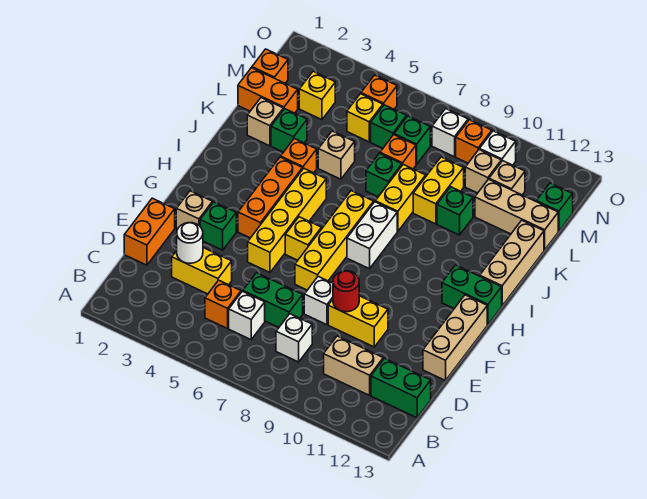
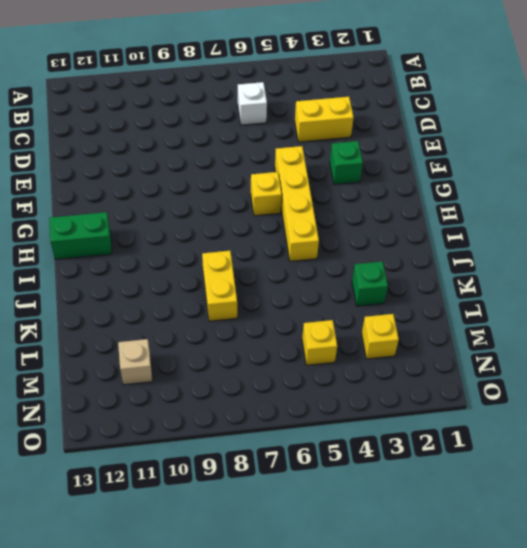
none -> orange 1x1 brick [205,280,241,329]
none -> white 1x1 brick [276,314,312,362]
none -> tan 1x2 brick [324,336,383,395]
none -> green 1x2 brick [371,358,431,418]

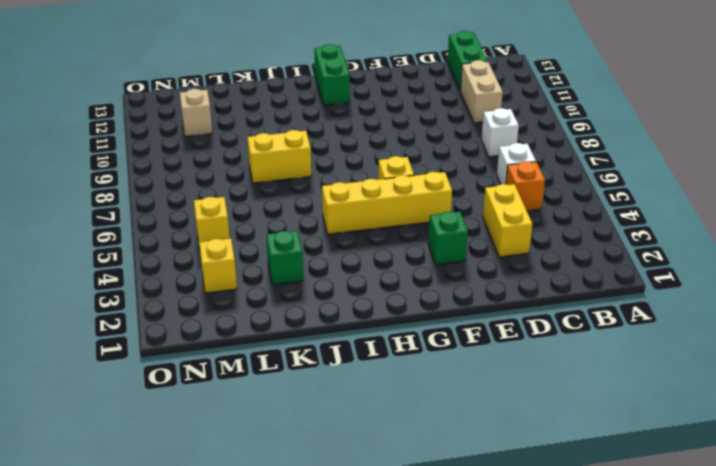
none -> orange 1x2 brick [124,198,175,265]
none -> green 1x2 brick [243,273,303,327]
none -> white 1x1 brick [304,277,333,325]
none -> yellow 1x2 brick [328,296,388,347]

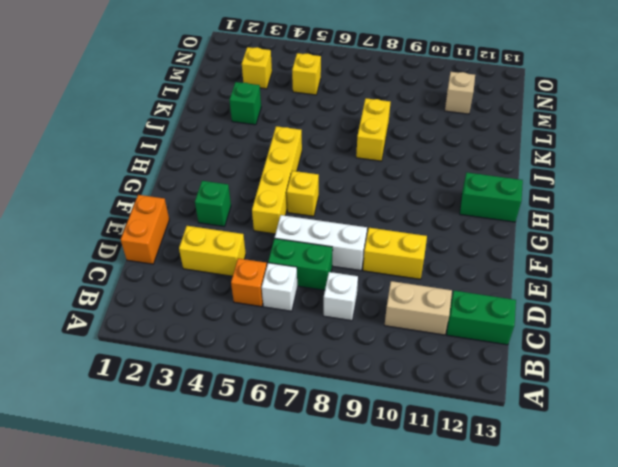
white 1x3 brick [275,215,367,271] -> white 1x1 brick [304,277,333,325]
none -> tan 1x3 brick [423,295,487,381]
none -> tan 1x1 brick [176,191,213,229]
none -> yellow 1x4 brick [295,191,374,290]
none -> orange 1x3 brick [238,157,302,238]

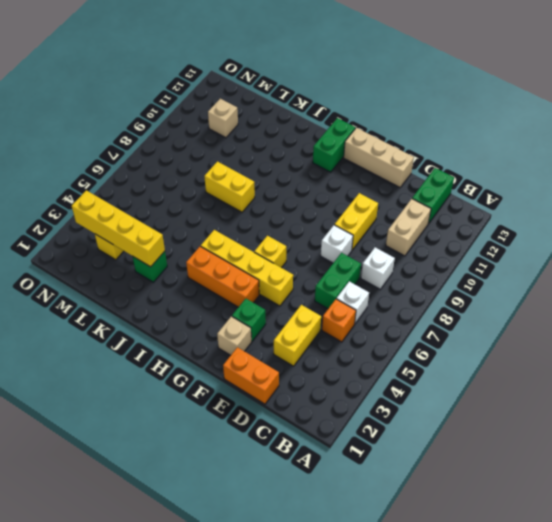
yellow 1x4 brick [72,190,165,267] -> yellow 1x4 brick moved to [295,191,374,290]
none -> white 1x2 brick [347,202,397,269]
none -> tan 1x3 brick [480,220,544,306]
none -> orange 1x1 brick [281,139,317,173]
none -> tan 1x1 brick [247,98,283,146]

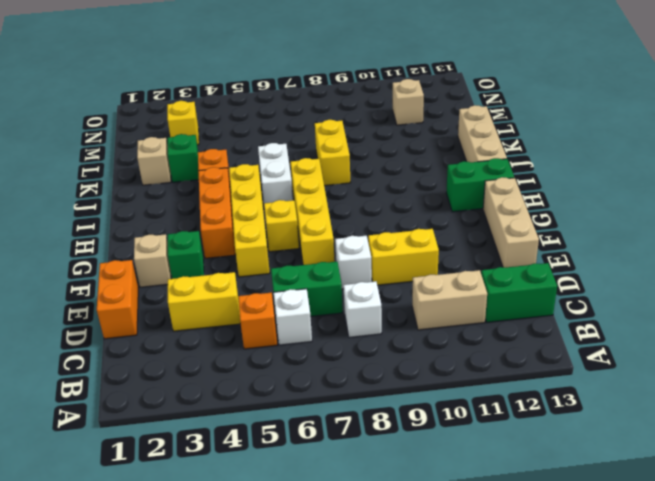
white 1x2 brick [258,143,293,209] -> white 1x2 brick moved to [347,202,397,269]
none -> tan 1x1 brick [318,131,355,179]
none -> green 1x1 brick [366,153,402,197]
none -> yellow 1x2 brick [413,157,464,224]
none -> green 1x1 brick [437,187,473,235]

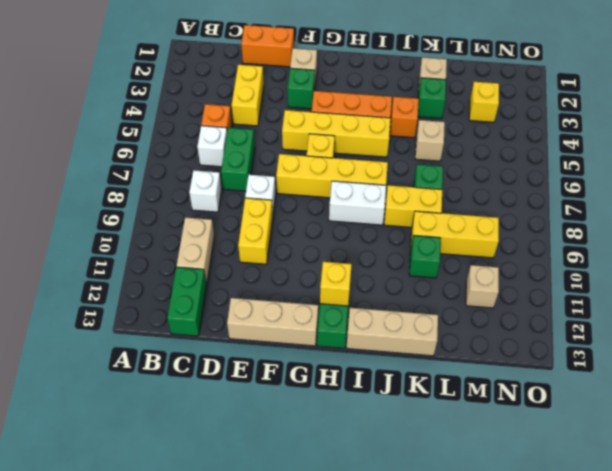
yellow 1x1 brick [320,262,352,306] -> yellow 1x1 brick moved to [347,94,383,142]
yellow 1x3 brick [411,211,499,258] -> yellow 1x2 brick [413,157,464,224]
none -> orange 1x2 brick [238,68,298,113]
none -> orange 1x1 brick [380,135,416,169]
none -> tan 1x3 brick [475,179,558,250]
none -> orange 1x1 brick [252,49,288,83]

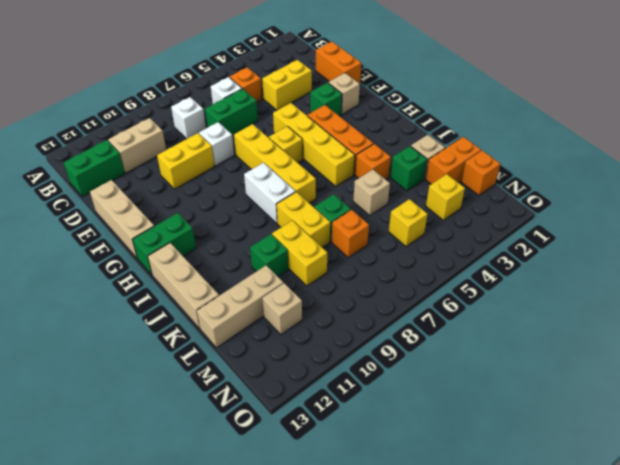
none -> green 1x1 brick [371,105,407,148]
none -> green 1x1 brick [394,116,430,164]
none -> tan 1x1 brick [465,149,501,193]
none -> green 1x1 brick [536,183,573,231]

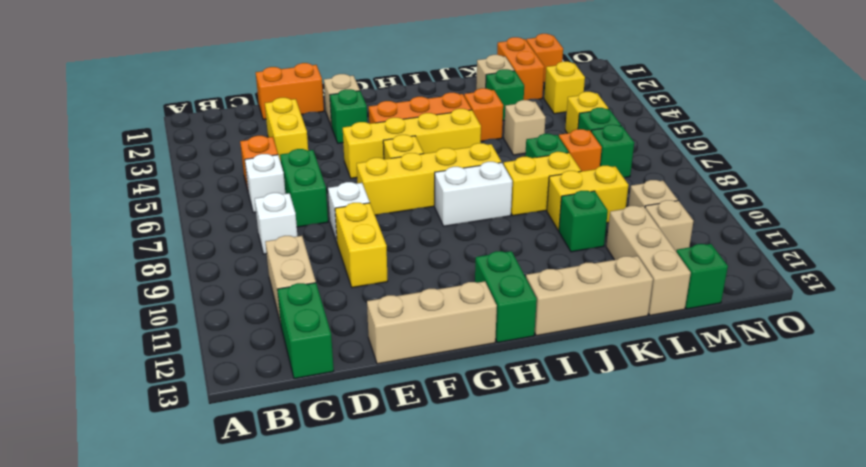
none -> orange 1x1 brick [361,75,397,109]
none -> white 1x1 brick [432,109,468,157]
none -> orange 1x1 brick [456,120,492,163]
none -> white 1x1 brick [480,131,516,165]

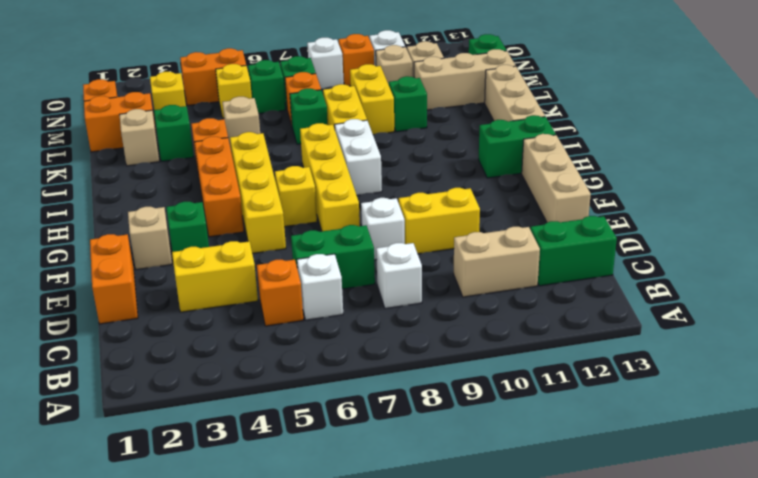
orange 1x2 brick [180,48,246,106] -> orange 1x1 brick [361,75,397,109]
none -> white 1x1 round brick [177,223,203,263]
none -> red 1x1 round brick [333,271,359,312]

